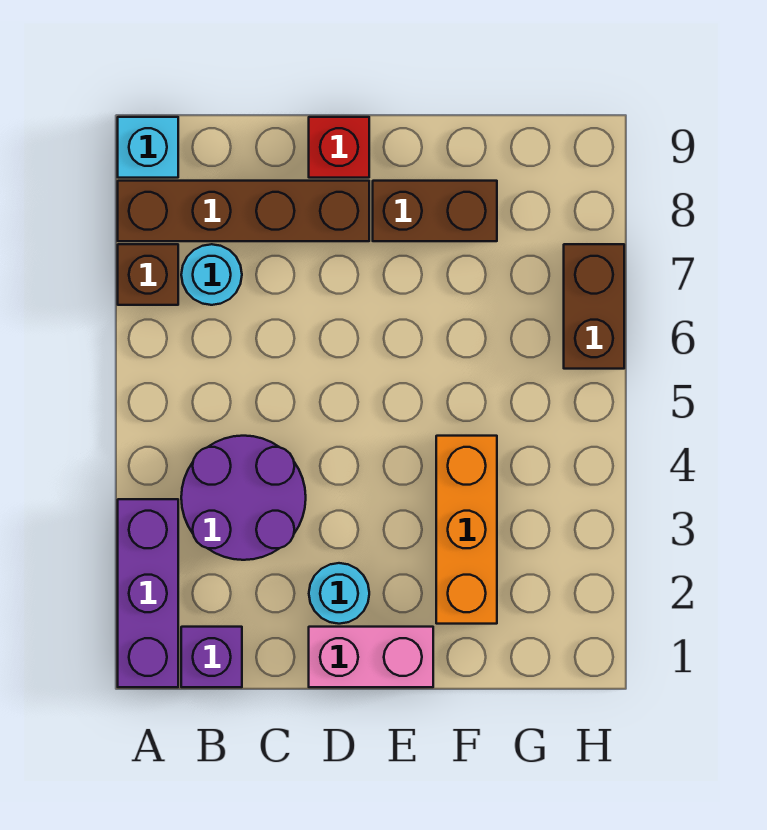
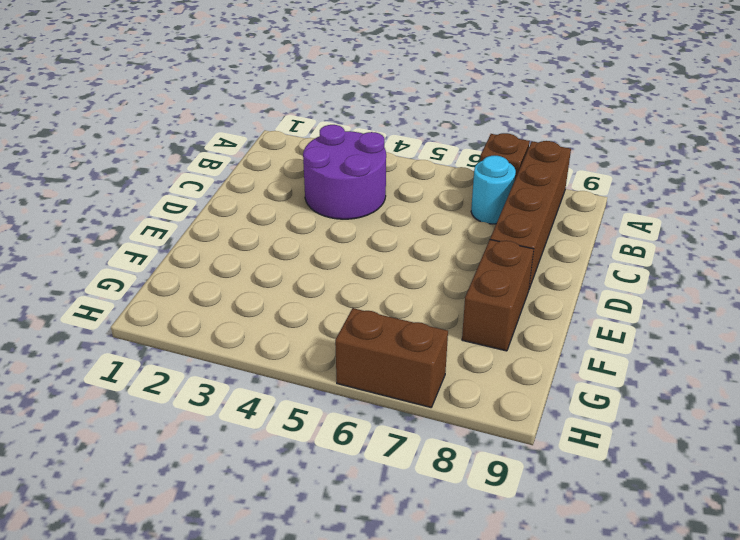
none -> purple 1x3 brick [118,499,178,687]
none -> cyan 1x1 brick [118,117,178,178]
none -> purple 1x1 brick [181,627,242,687]

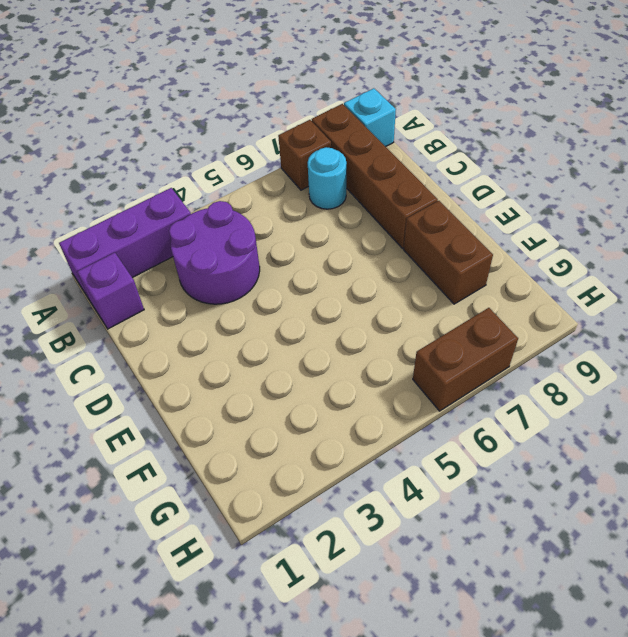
none -> pink 1x2 brick [309,627,433,687]
none -> cyan 1x1 round brick [309,563,369,624]
none -> red 1x1 brick [309,117,369,178]

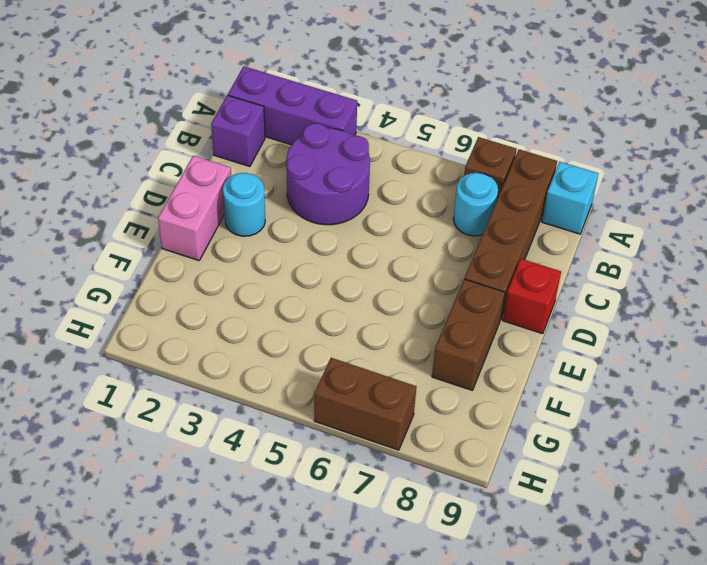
none -> orange 1x3 brick [436,436,497,624]

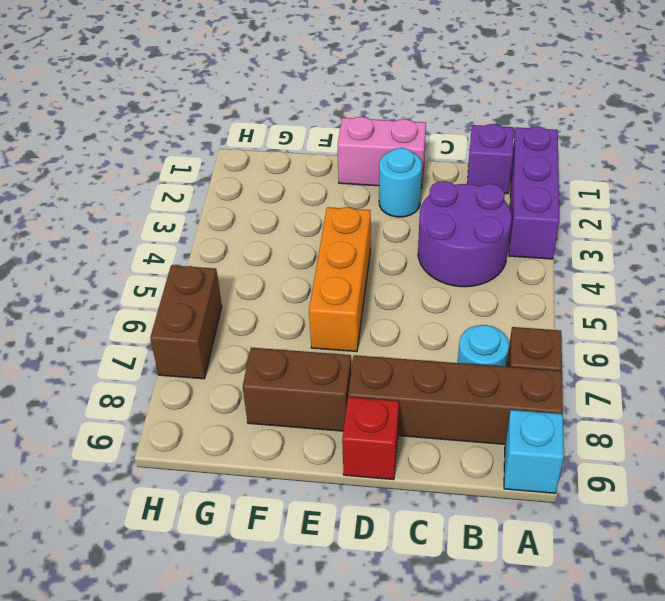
orange 1x3 brick [309,207,371,352] -> orange 1x3 brick moved to [436,436,497,624]

